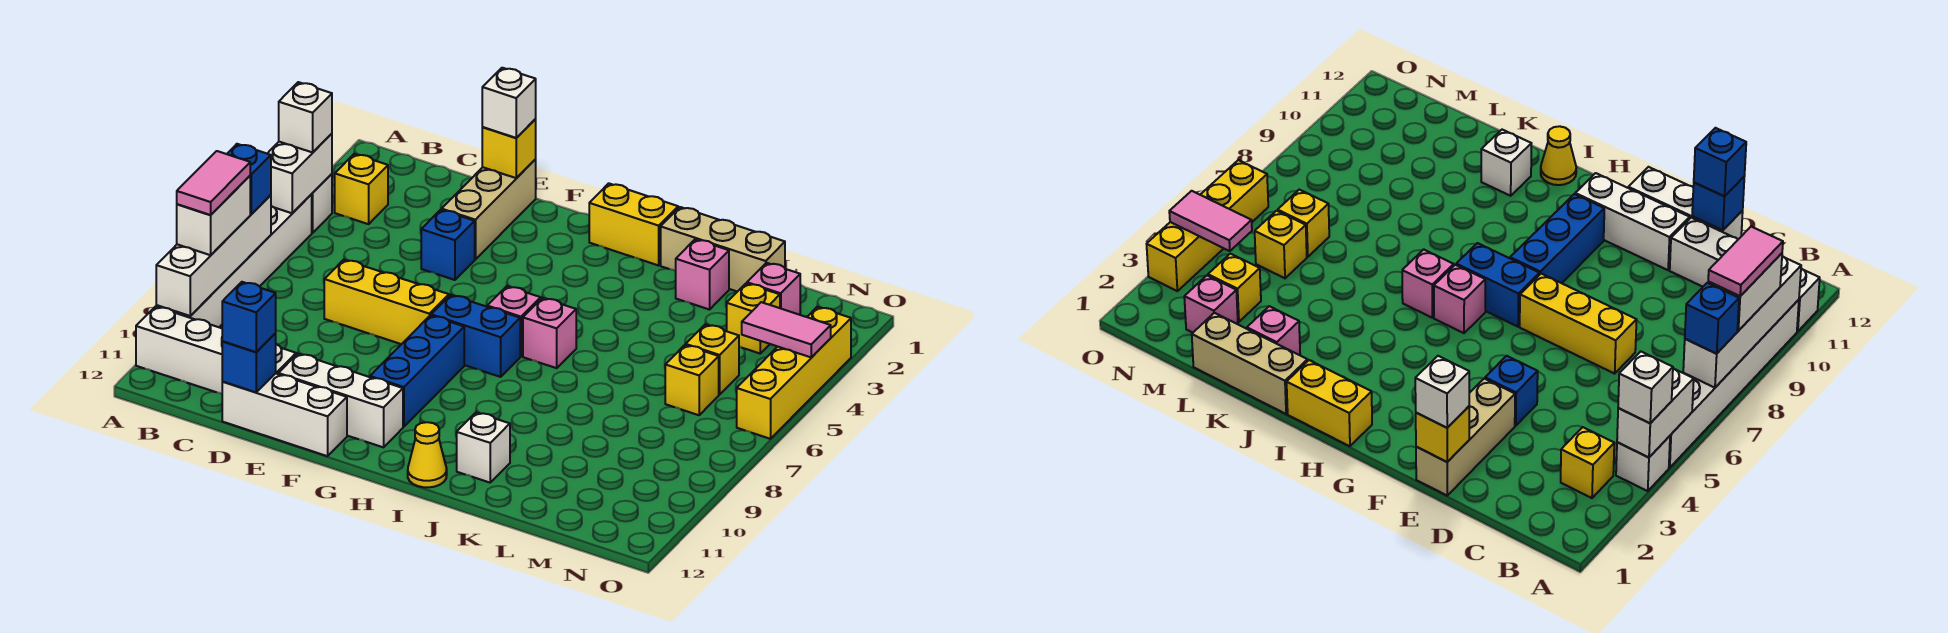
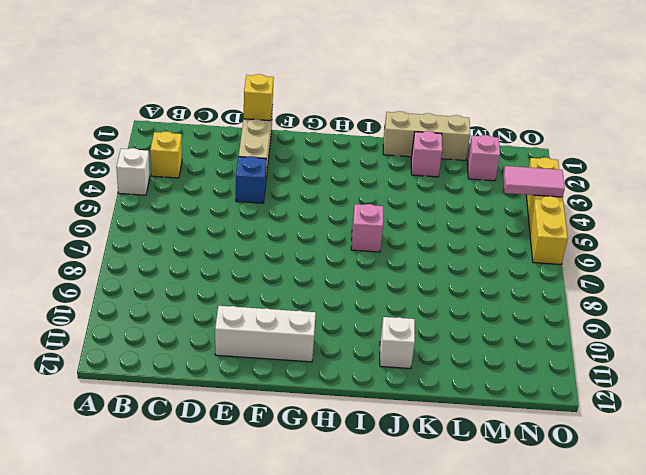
none -> white 1x6 brick [156,195,312,327]
none -> white 1x4 brick [136,306,296,394]
none -> yellow 1x3 brick [324,260,449,344]
none -> white 1x3 brick [222,373,347,456]

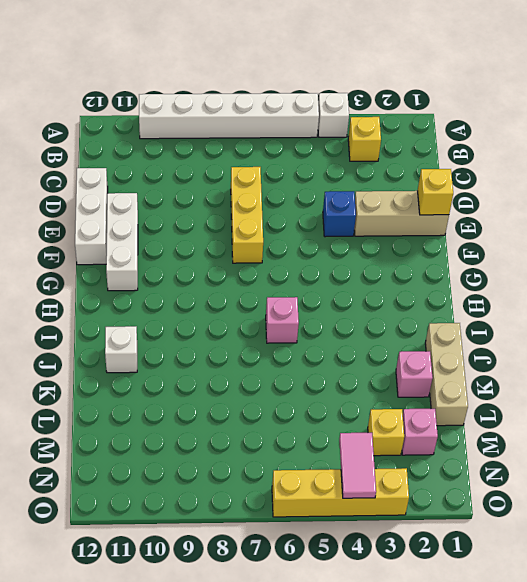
none -> white 1x4 brick [136,306,296,394]
none -> blue 1x2 brick [431,295,520,377]
none -> blue 1x3 brick [370,315,464,427]
none -> yellow 1x2 brick [589,183,678,265]

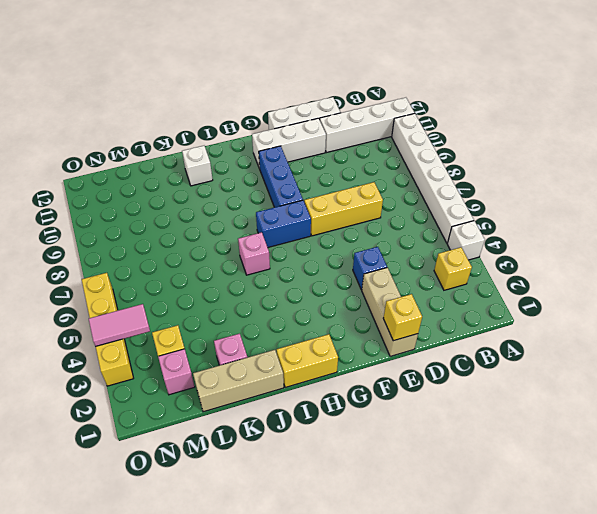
none -> pink 1x1 brick [487,286,541,356]
none -> yellow 1x1 cone [408,422,447,487]
none -> yellow 1x1 brick [686,324,739,395]
none -> yellow 1x1 brick [665,345,719,415]

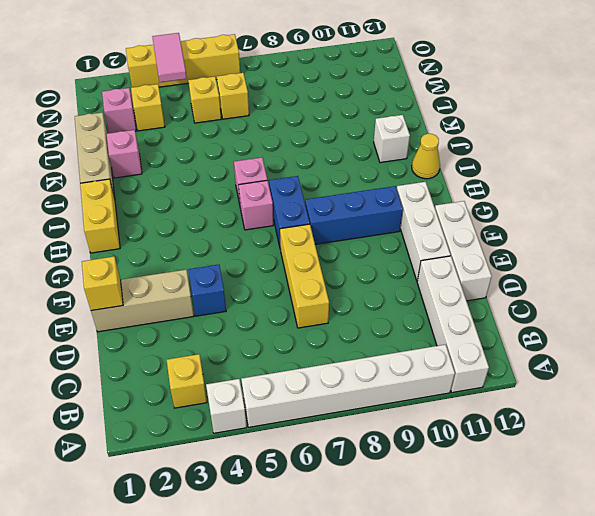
none -> white 1x2 brick [267,134,332,213]
none -> white 1x4 brick [156,195,271,316]
none -> blue 1x1 brick [222,333,276,392]
none -> white 1x1 brick [279,82,332,152]

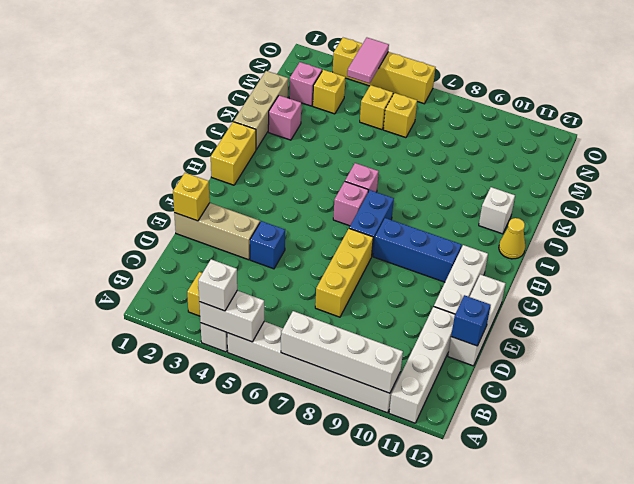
none -> blue 1x1 brick [227,144,271,214]
none -> white 1x2 brick [177,176,250,255]
none -> blue 1x1 brick [222,282,276,352]
none -> white 1x1 brick [482,68,536,138]

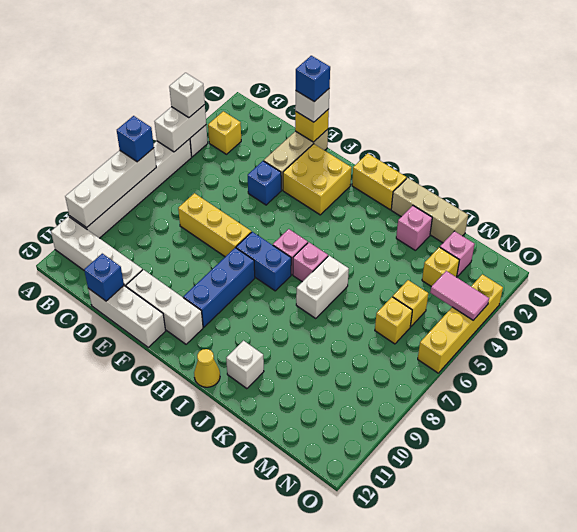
blue 1x1 brick [296,56,330,102] -> blue 1x1 brick moved to [222,282,276,352]
yellow 2x2 brick [283,144,351,215] -> none
white 1x2 brick [296,256,349,318] -> white 1x2 brick moved to [177,176,250,255]
none -> pink 1x2 tile [177,151,250,215]

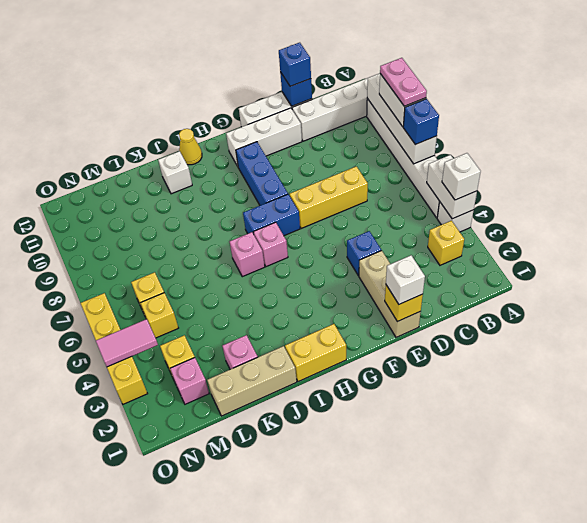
pink 1x2 plate [380,58,427,106] -> pink 1x2 tile [177,151,250,215]

